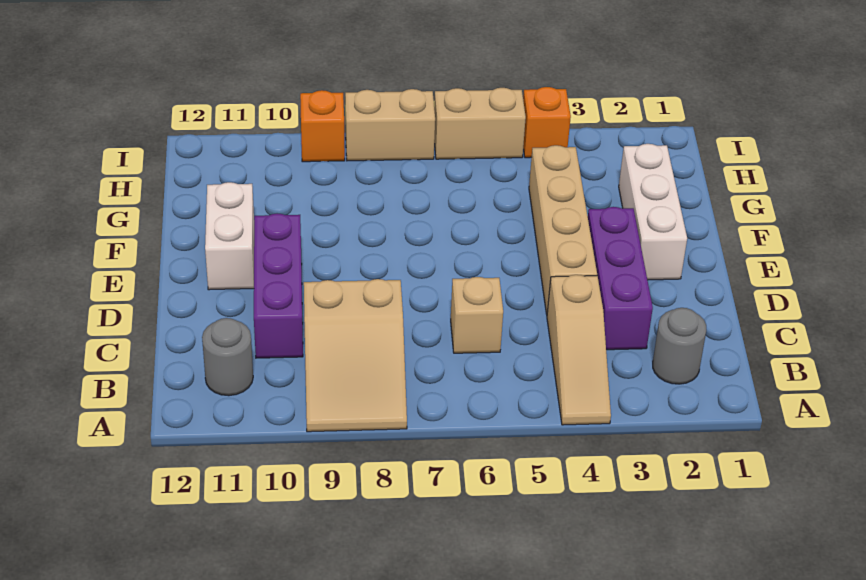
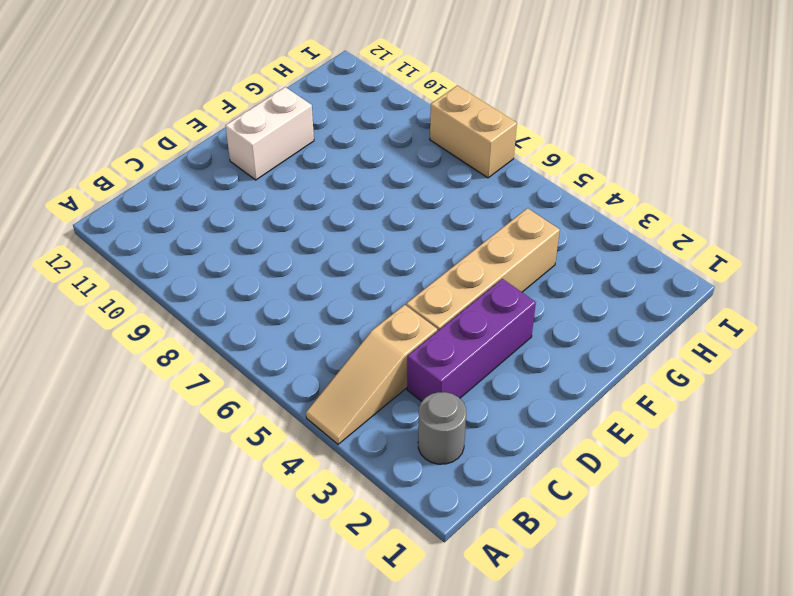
none -> tan 2x3 slope [304,279,407,432]
none -> grey 1x1 round brick [202,318,253,396]
none -> tan 1x1 brick [451,277,503,353]

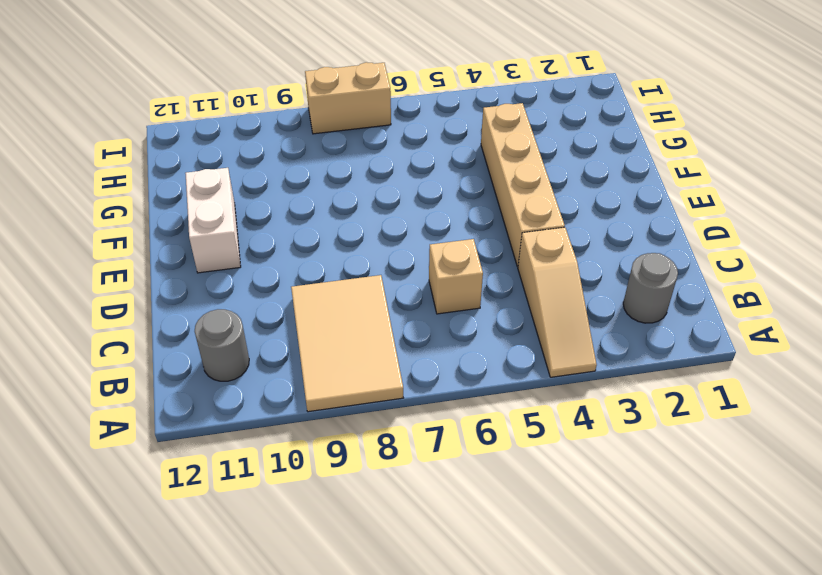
tan 2x3 tile [291,275,403,412] -> tan 2x3 slope [304,279,407,432]
none -> purple 1x3 brick [588,207,653,350]
none -> purple 1x3 brick [254,213,303,358]
none -> white 1x3 brick [619,144,687,280]

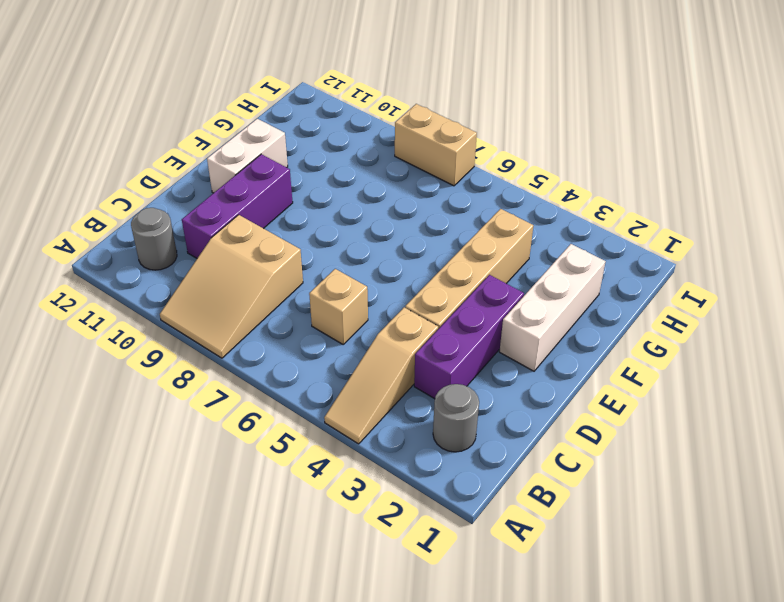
none -> orange 1x1 brick [523,87,571,158]
none -> tan 1x2 brick [434,88,526,159]
none -> orange 1x1 brick [300,90,345,162]

